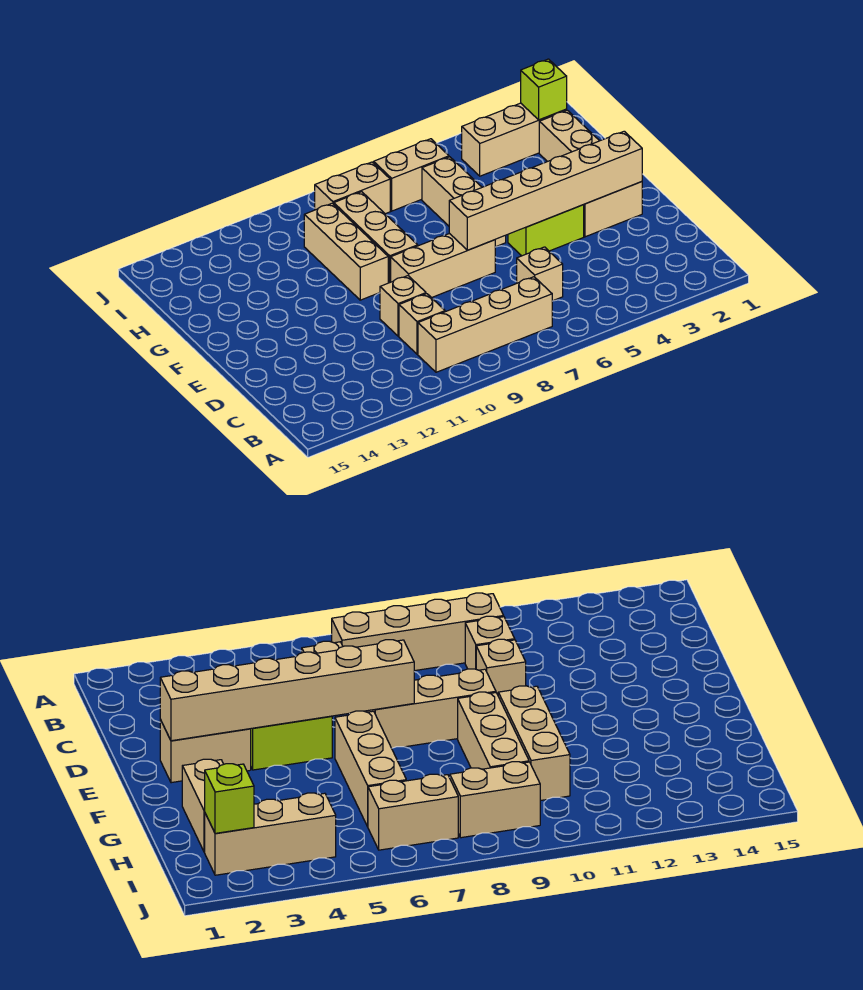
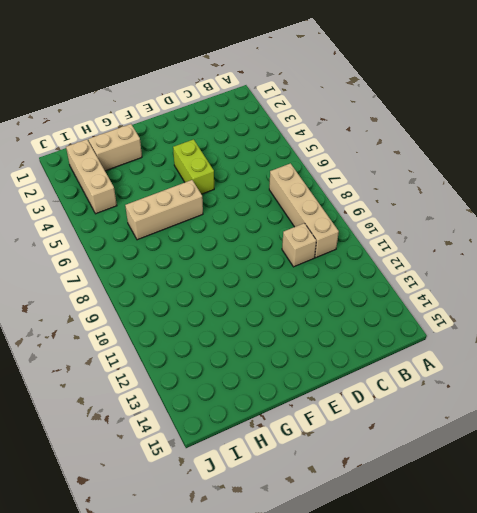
none -> tan 1x1 brick [517,247,563,301]
none -> tan 1x1 brick [380,276,426,336]
none -> tan 1x2 brick [584,182,642,237]

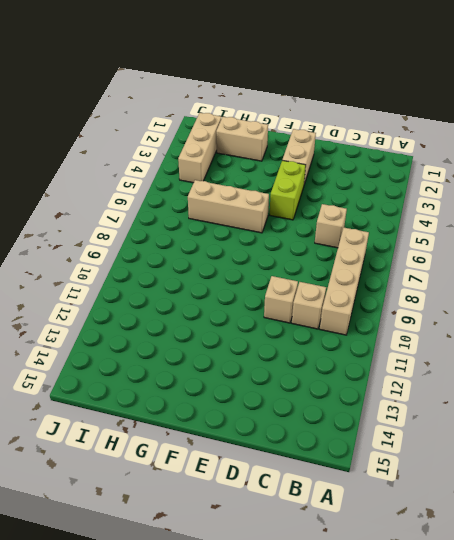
none -> tan 1x3 brick [391,233,495,298]
none -> tan 1x3 brick [334,192,418,283]
none -> tan 1x3 brick [304,203,388,300]

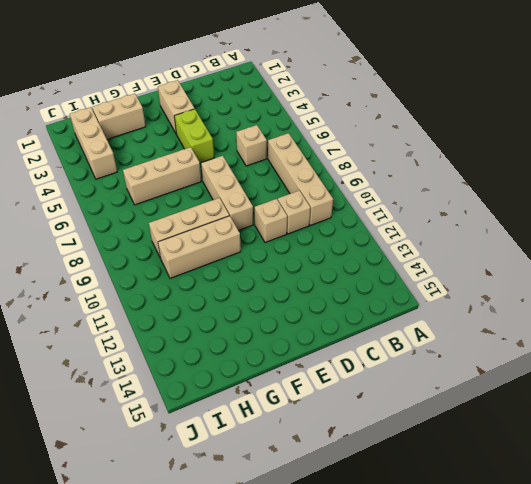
none -> tan 1x2 brick [374,139,449,211]
none -> tan 1x2 brick [315,162,390,214]
none -> tan 1x6 brick [449,131,642,250]

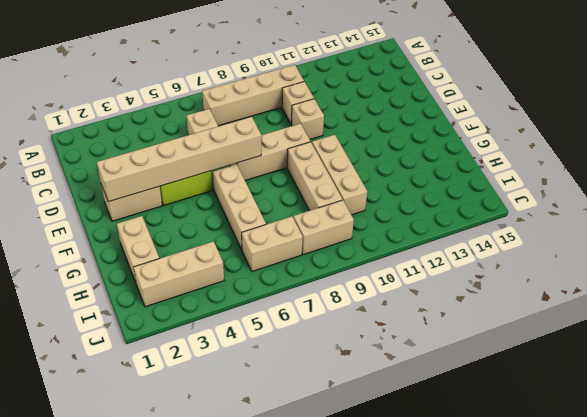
none -> lime 1x1 brick [521,59,567,120]

